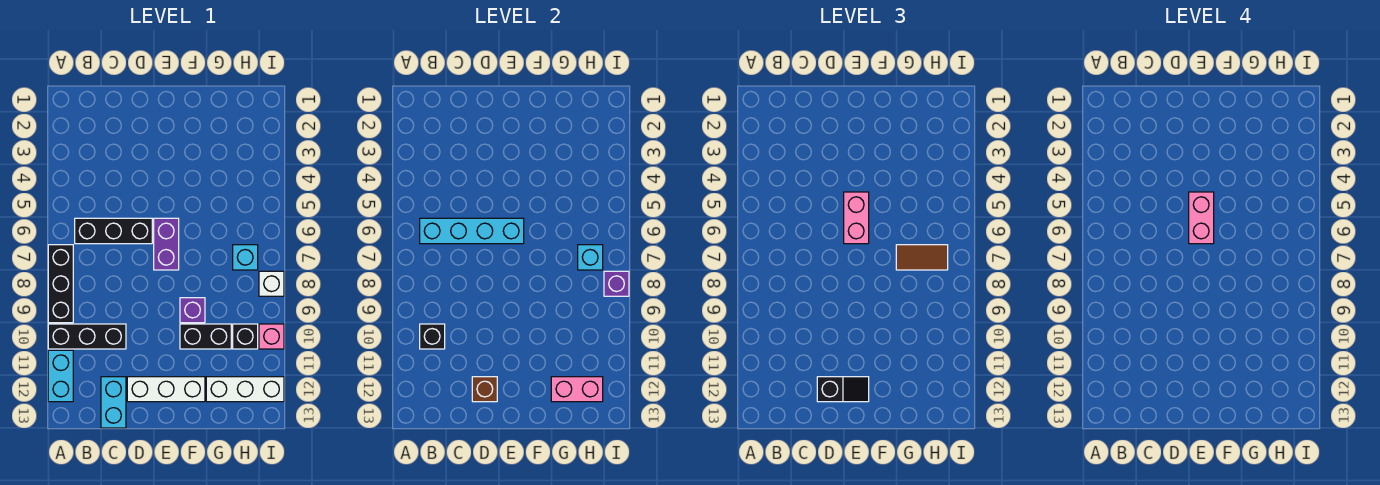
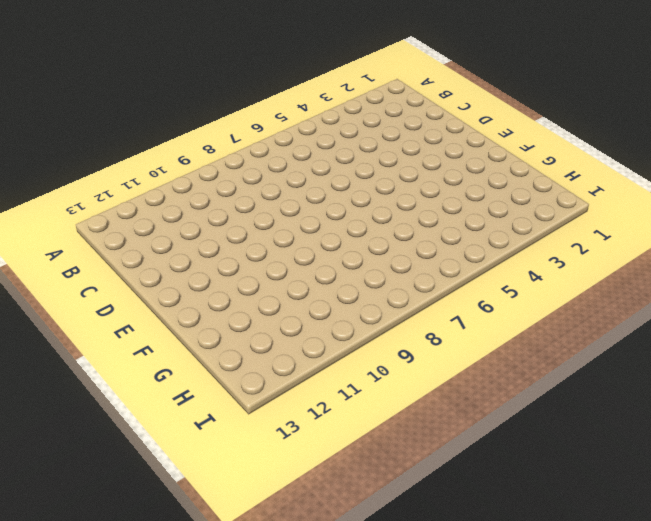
none -> black 1x3 brick [48,245,73,323]
none -> black 1x3 brick [48,324,126,349]
none -> cyan 1x2 brick [48,350,73,402]

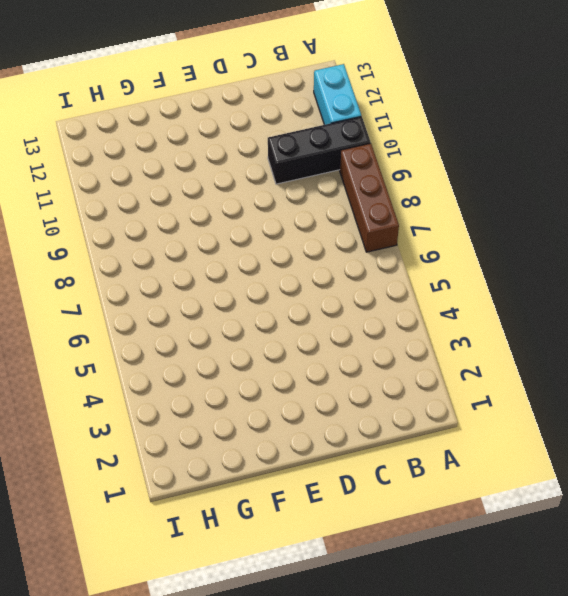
brown 1x3 brick [340,143,399,252] -> black 1x3 brick [48,245,73,323]
none -> black 1x3 brick [75,218,152,244]
none -> cyan 1x2 brick [101,377,126,428]
none -> white 1x3 brick [127,377,205,402]

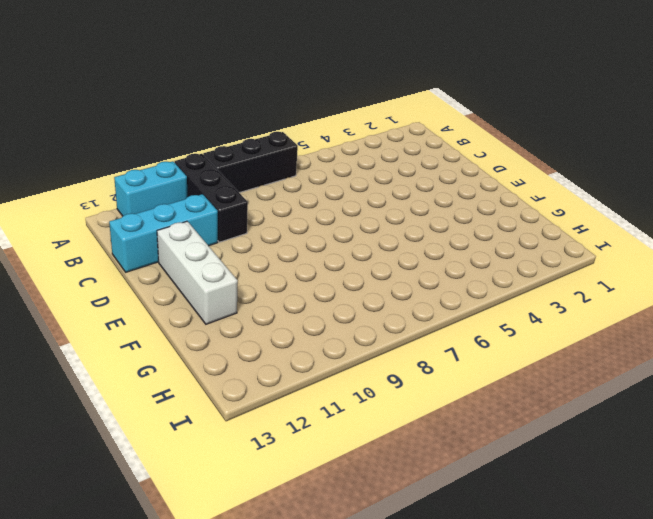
cyan 1x3 brick [109,194,218,272] -> cyan 1x2 brick [101,377,126,428]
none -> black 1x3 brick [75,218,152,244]
none -> purple 1x2 brick [154,218,179,270]
none -> purple 1x1 brick [180,298,205,323]

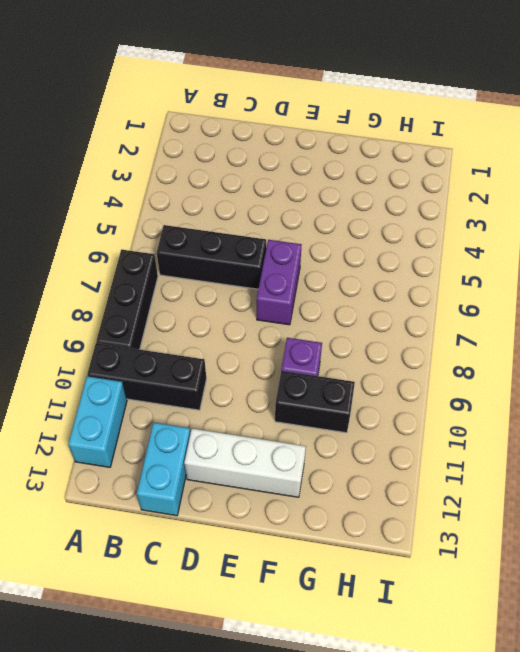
none -> white 1x3 brick [206,377,284,402]
none -> cyan 1x1 brick [233,245,258,270]
none -> black 1x1 brick [233,324,258,349]

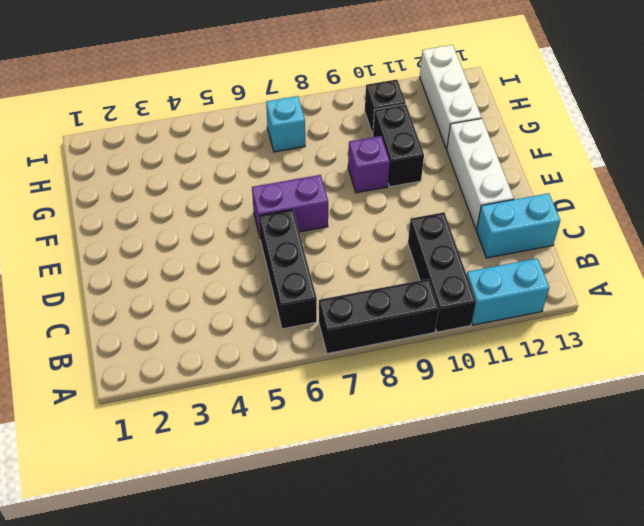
none -> white 1x1 brick [259,271,284,296]
none -> pink 1x1 brick [259,324,284,349]
none -> cyan 1x4 brick [420,218,524,244]

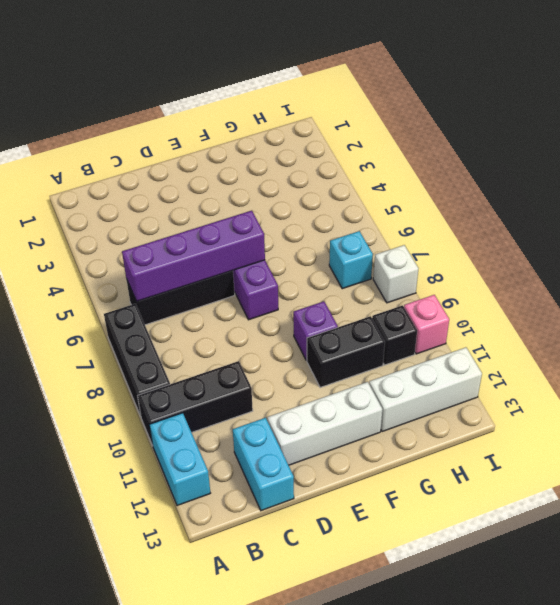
purple 1x4 brick [122,211,265,301] -> cyan 1x4 brick [420,218,524,244]
none -> black 1x1 brick [420,324,445,349]
none -> brown 1x1 brick [472,377,497,402]
none -> pink 1x2 brick [551,377,603,402]

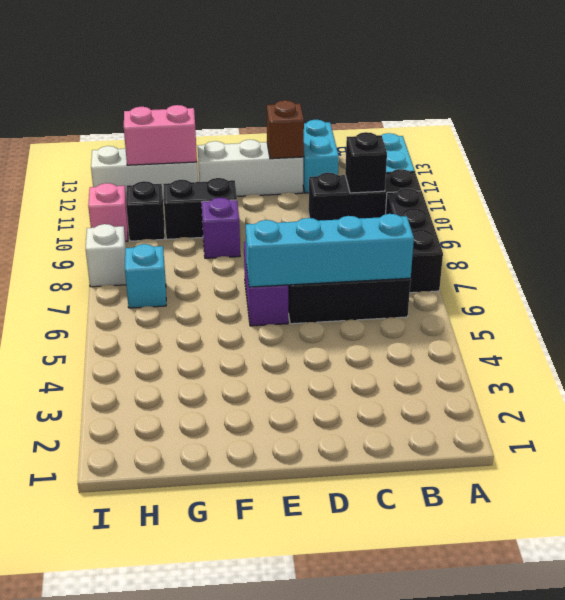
none -> cyan 1x1 brick [578,245,603,270]
none -> purple 1x1 brick [604,271,629,296]
none -> black 1x2 slope [817,377,869,402]

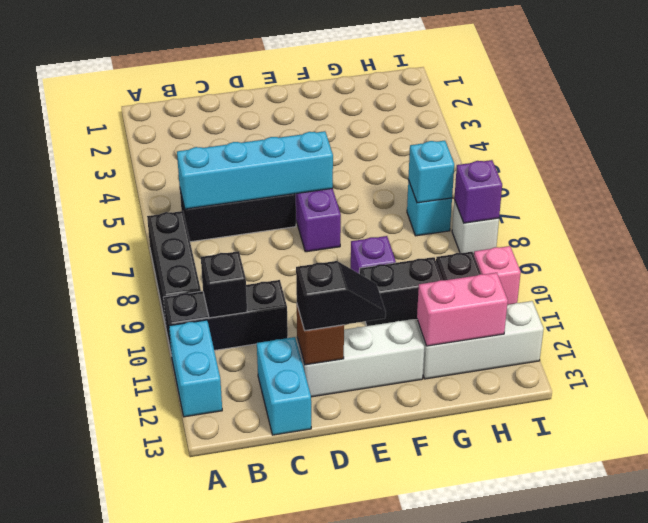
none -> pink 1x2 brick [844,192,869,244]
none -> brown 1x2 tile [896,245,948,270]
none -> pink 1x2 brick [1189,192,1214,244]

